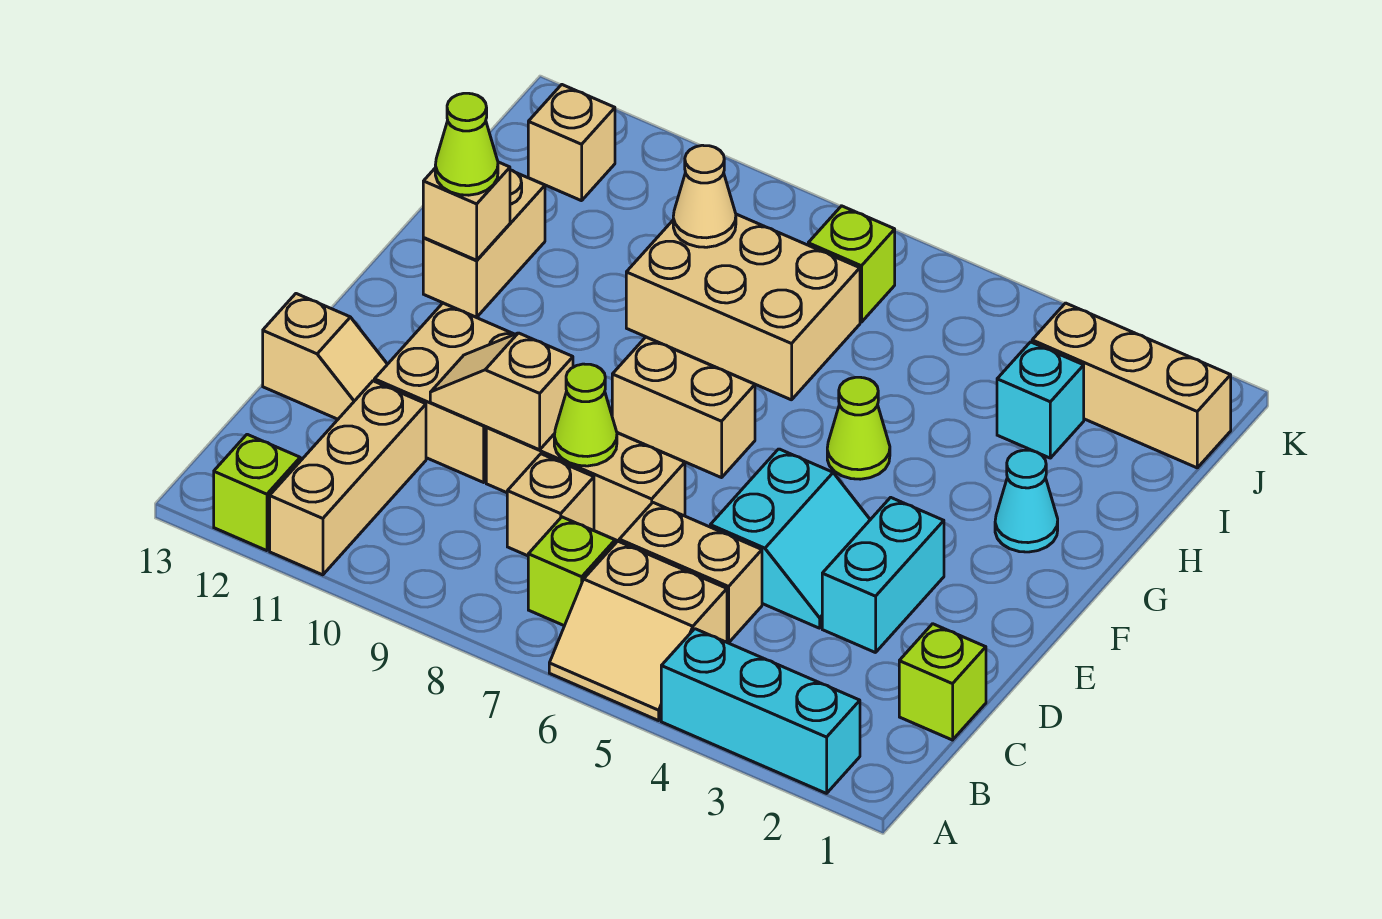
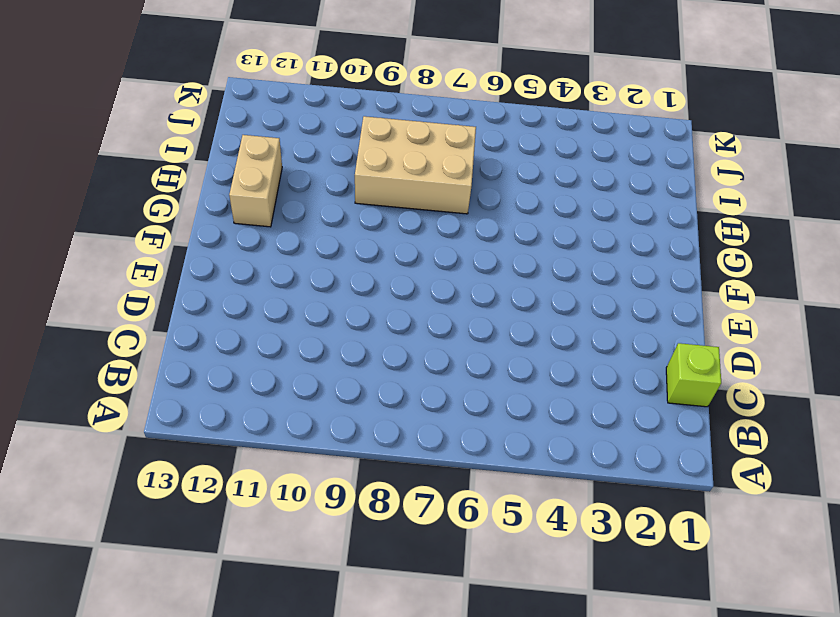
none -> cyan 1x3 brick [661,629,860,793]
none -> tan 2x2 slope [549,541,727,721]
none -> tan 1x3 brick [270,381,426,575]

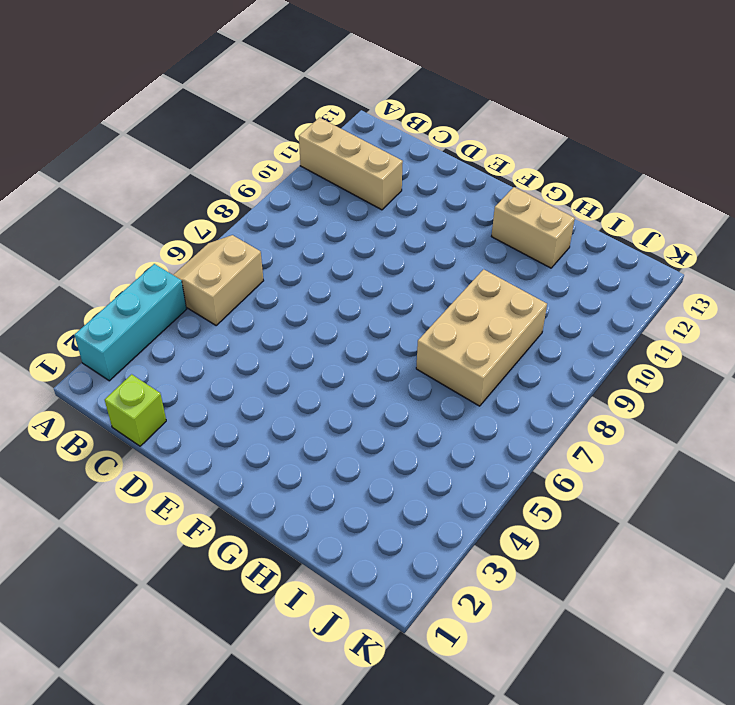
none -> lime 1x1 brick [214,434,300,551]
none -> lime 1x1 brick [528,517,615,626]
none -> tan 1x2 brick [619,502,762,643]

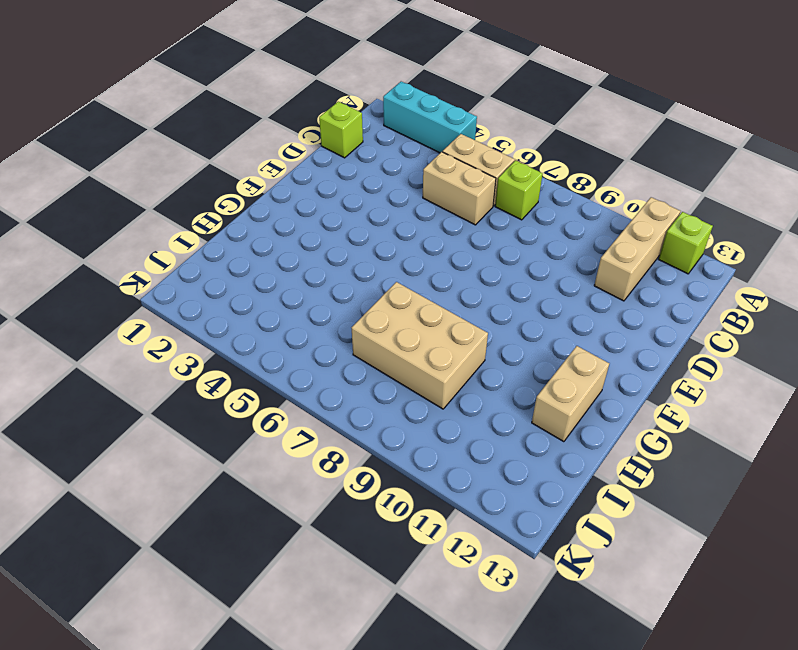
none -> tan 1x1 brick [507,454,594,556]
none -> cyan 1x2 brick [822,497,944,653]
none -> cyan 2x2 slope [710,449,870,628]

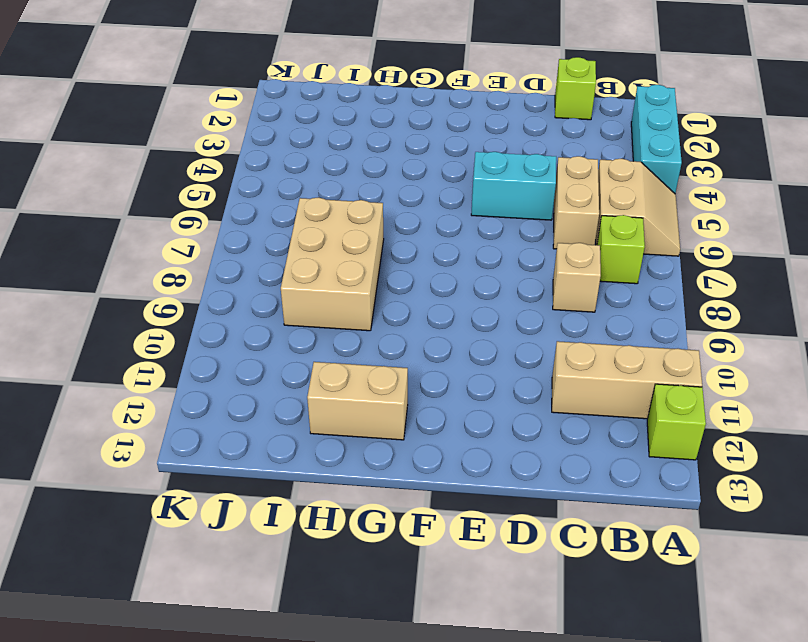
none -> cyan 1x2 brick [822,497,944,653]
none -> tan 1x3 brick [486,427,685,541]
none -> tan 2x2 brick [374,303,514,482]

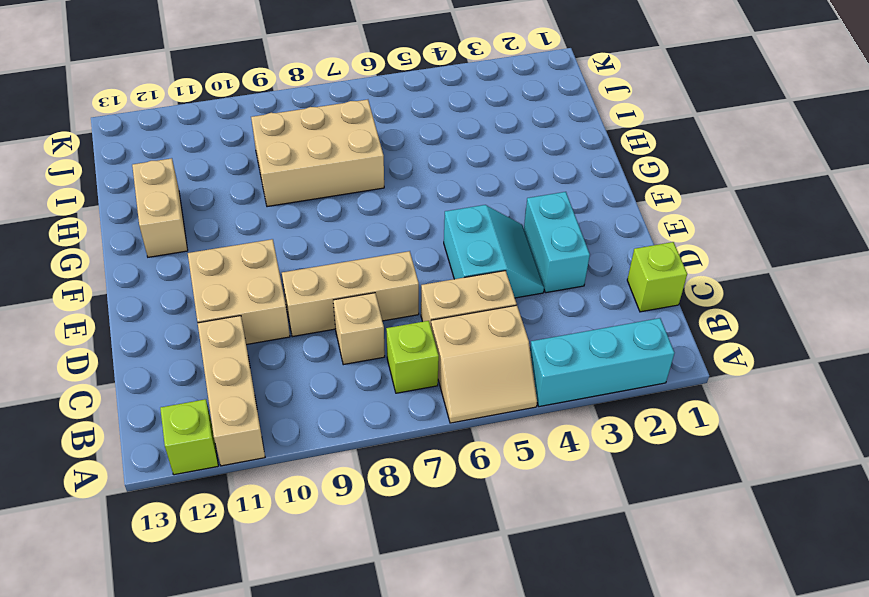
none -> tan 1x2 slope [263,294,387,419]
none -> tan 1x2 brick [612,337,755,478]
none -> cyan 1x1 cone [995,450,1058,552]

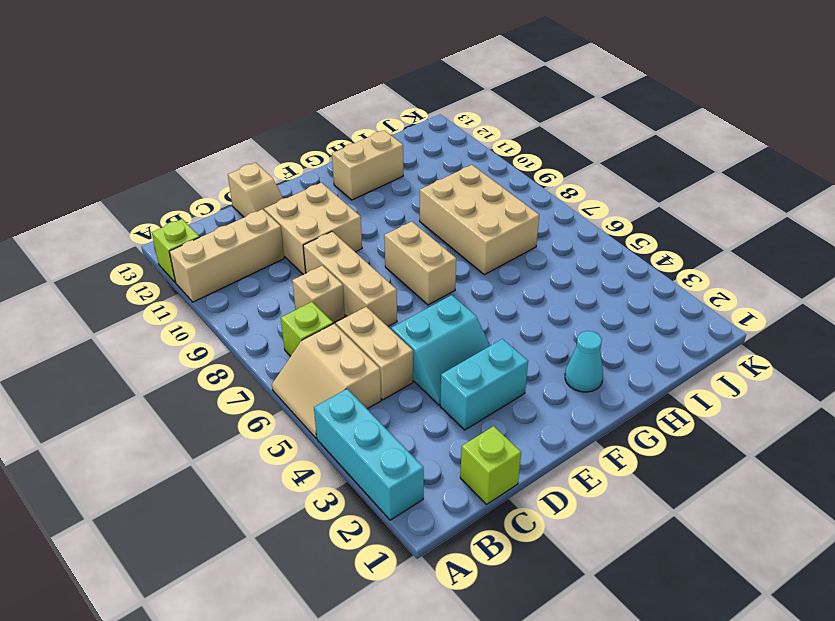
none -> lime 1x1 cone [827,377,890,479]
none -> cyan 1x1 brick [997,342,1084,458]
none -> tan 1x3 brick [1032,303,1231,468]

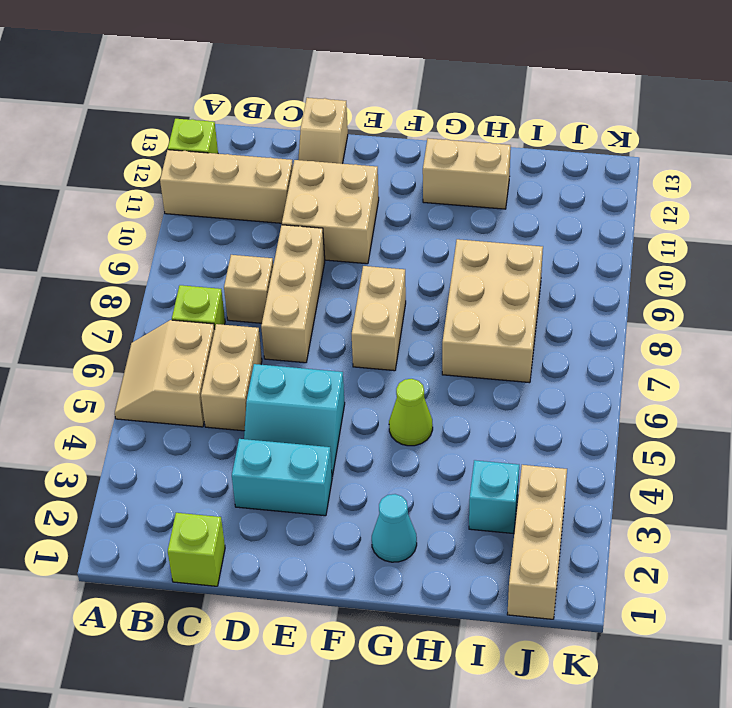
none -> cyan 1x3 brick [661,629,860,793]
none -> lime 1x1 brick [808,206,895,322]
none -> tan 1x1 brick [528,85,615,201]

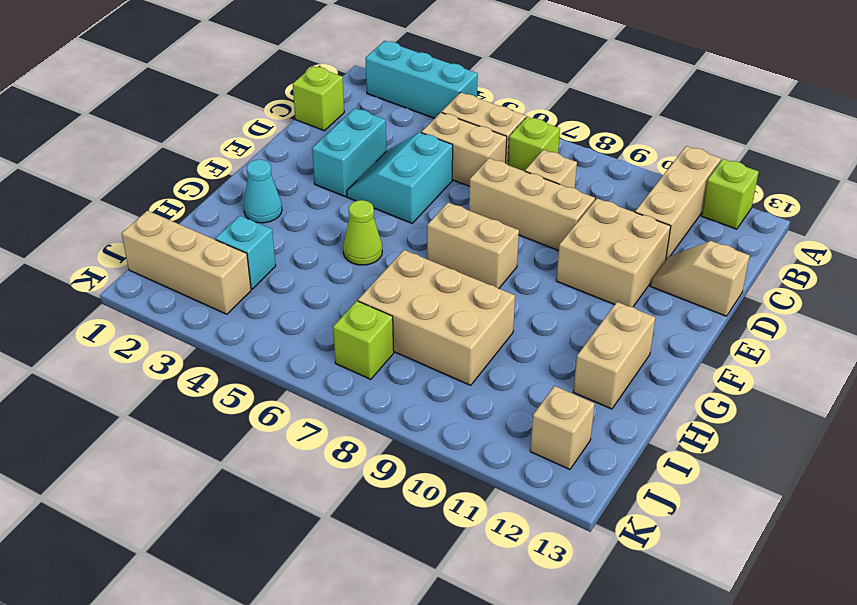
none -> lime 1x1 cone [554,364,617,466]
none -> tan 1x2 slope [430,333,573,450]
none -> tan 1x1 brick [423,162,510,260]

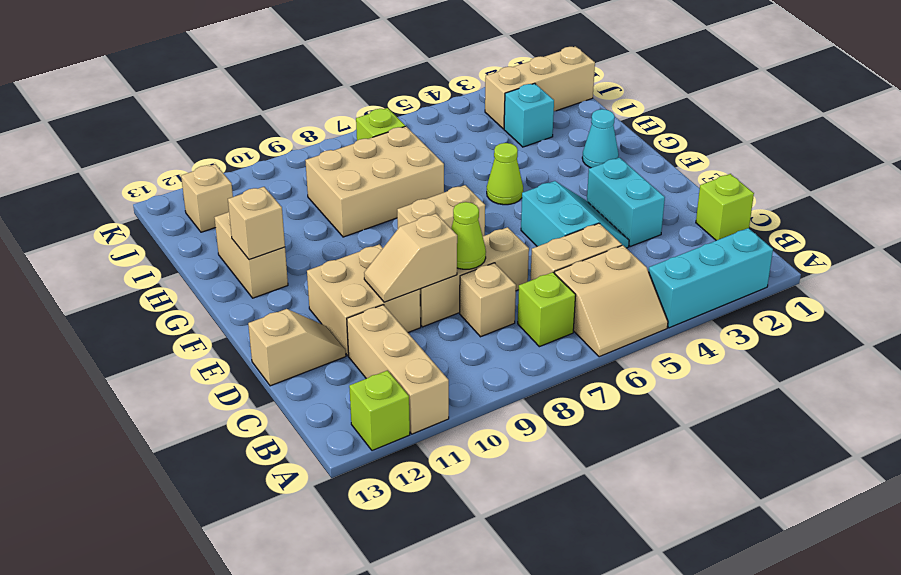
none -> tan 1x1 cone [673,145,736,247]
none -> lime 1x1 cone [435,93,498,195]

